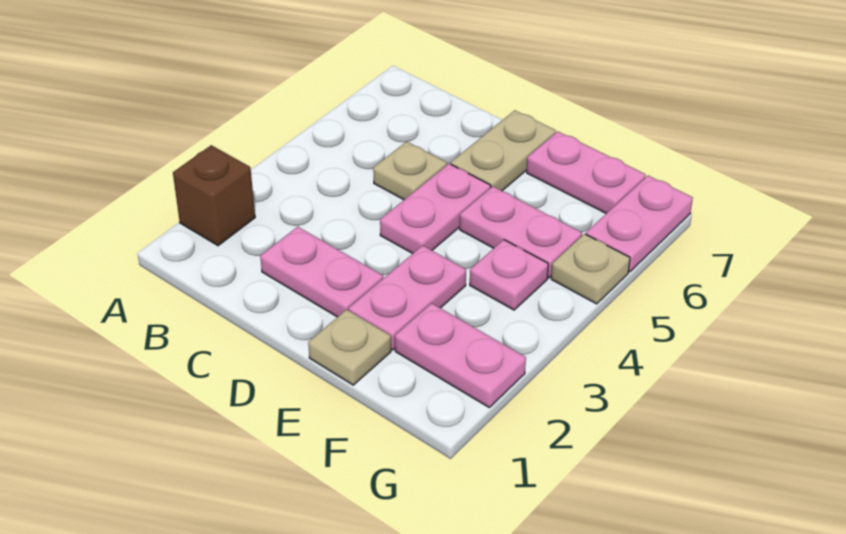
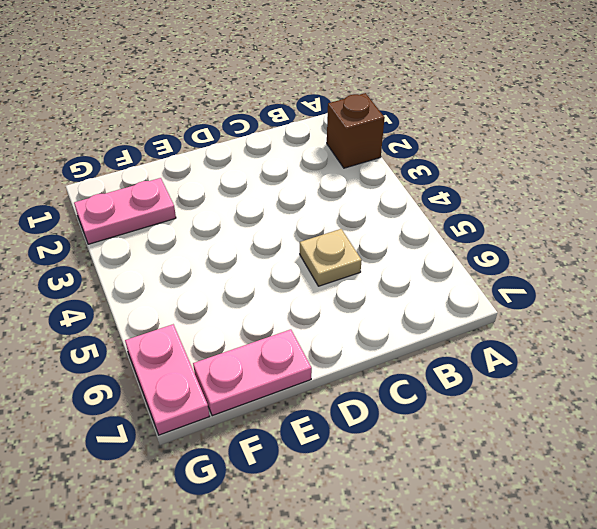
none -> pink 1x2 plate [260,227,383,317]
none -> pink 1x2 plate [380,164,491,254]
none -> tan 1x2 plate [451,110,556,191]

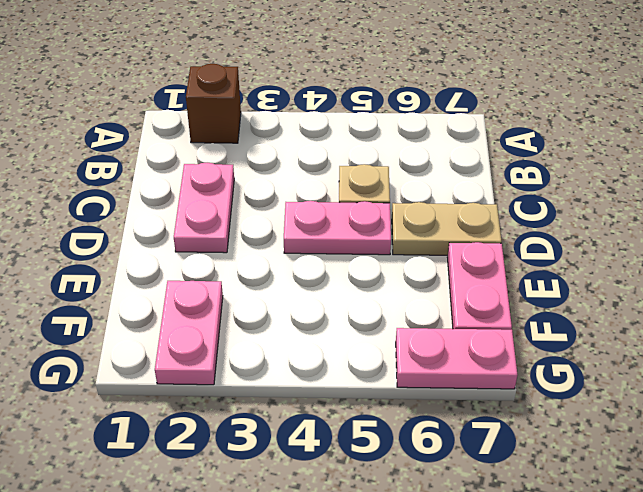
none -> tan 1x1 plate [308,310,391,385]
none -> pink 1x2 plate [349,245,466,350]
none -> pink 1x2 plate [460,186,582,278]

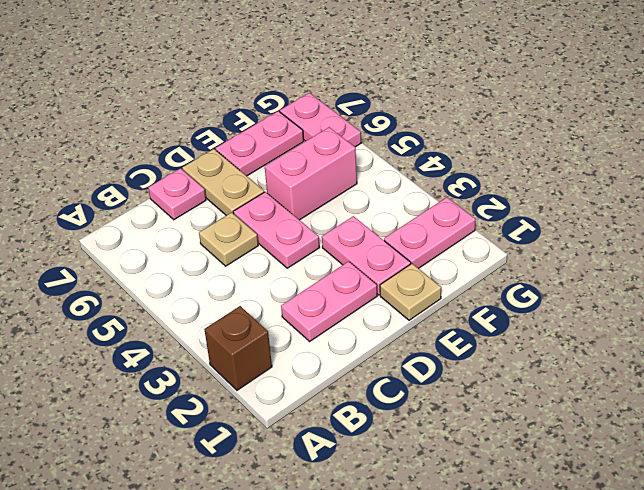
pink 1x1 plate [148,168,206,220] -> pink 1x1 plate moved to [470,240,548,310]
pink 1x2 brick [265,127,357,220] -> pink 1x2 plate [460,186,582,278]
none -> tan 1x1 plate [551,234,630,304]

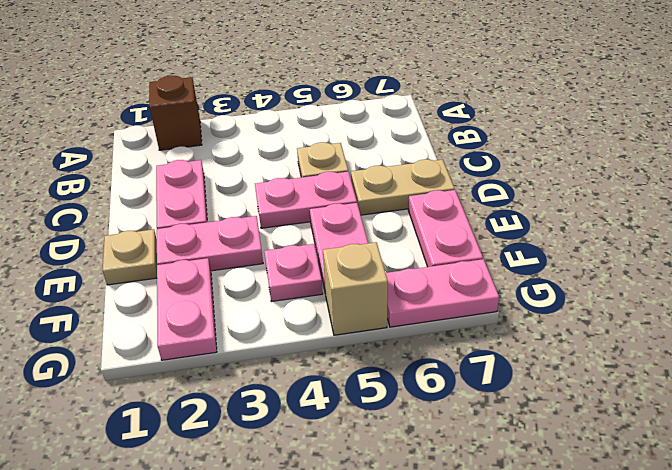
tan 1x1 brick [323,242,388,335] -> tan 1x1 plate [551,234,630,304]

